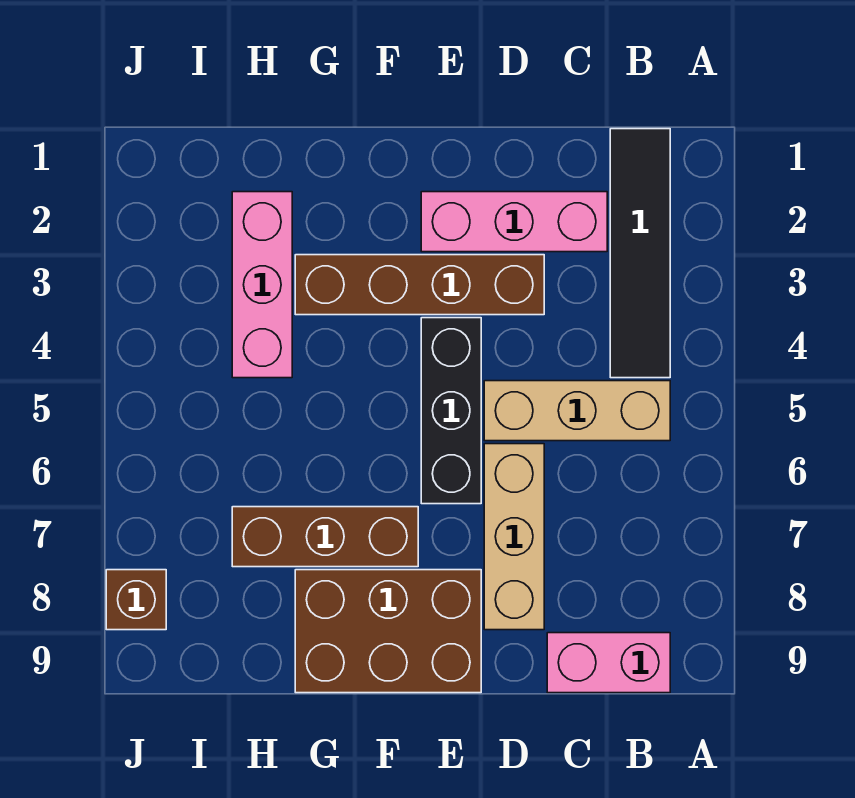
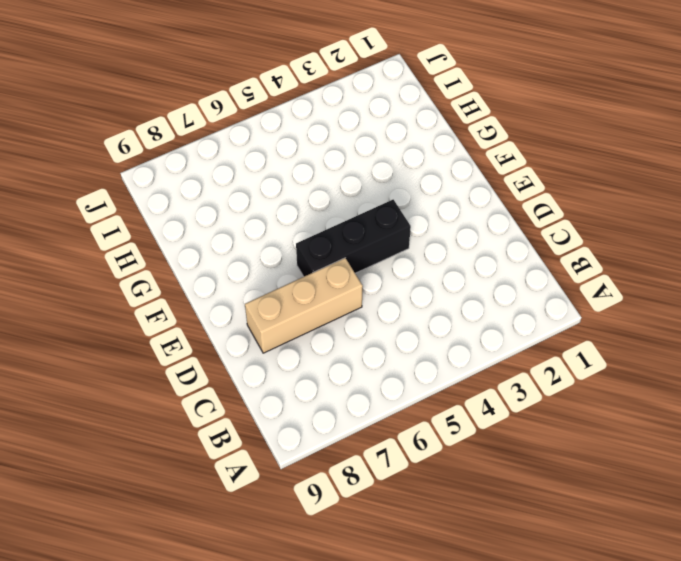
none -> black 1x4 tile [610,129,670,378]
none -> tan 1x3 brick [484,381,670,441]

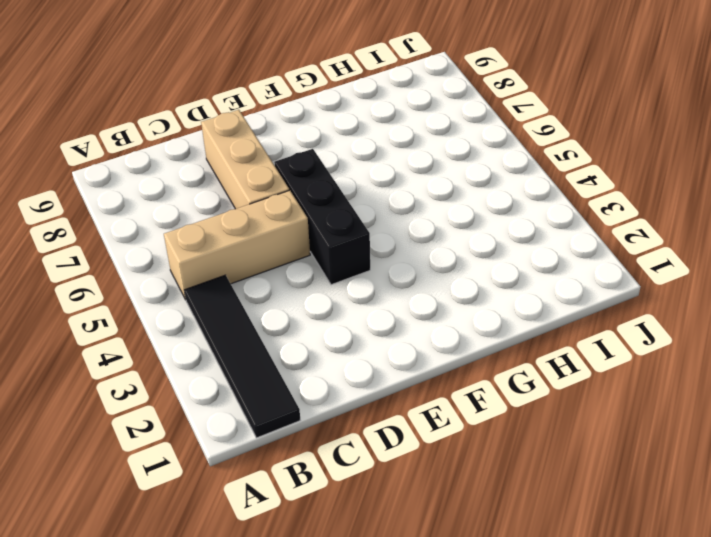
none -> pink 1x2 brick [547,633,670,693]
none -> pink 1x3 brick [421,192,607,252]

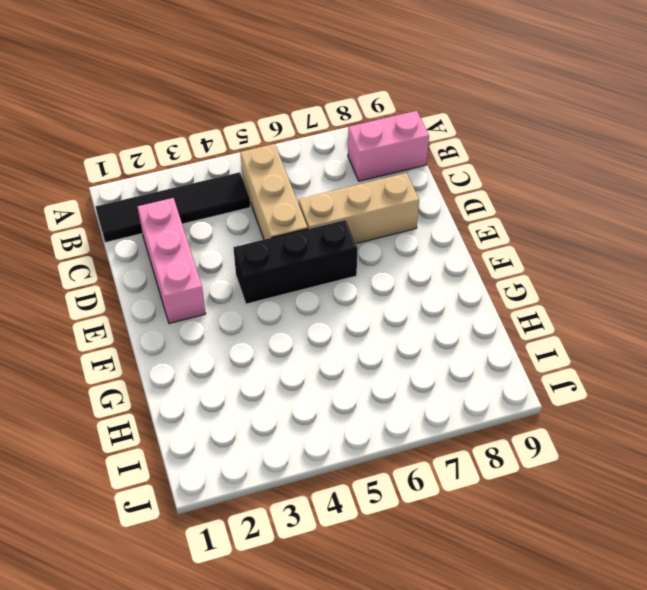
pink 1x2 brick [348,111,429,181] -> pink 1x2 brick turned to [547,633,670,693]
none -> brown 1x4 brick [295,255,544,315]
none -> brown 2x3 brick [295,570,481,693]

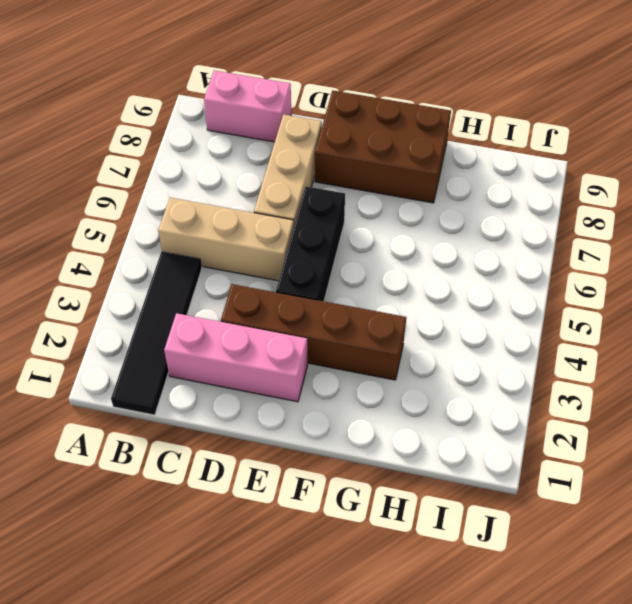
none -> brown 1x3 brick [232,507,418,567]
none -> pink 1x3 brick [232,192,292,378]

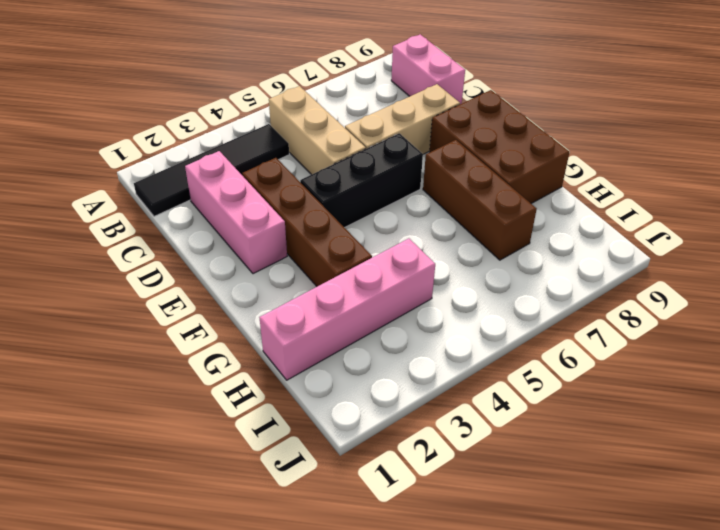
pink 1x4 brick [260,238,435,380] -> pink 1x3 brick [232,192,292,378]
none -> brown 1x1 brick [106,570,166,630]

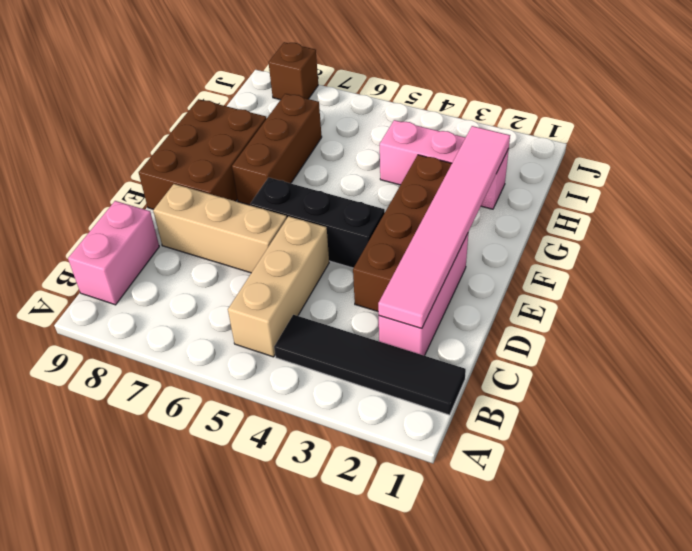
pink 1x6 tile [378,126,510,329] -> none

